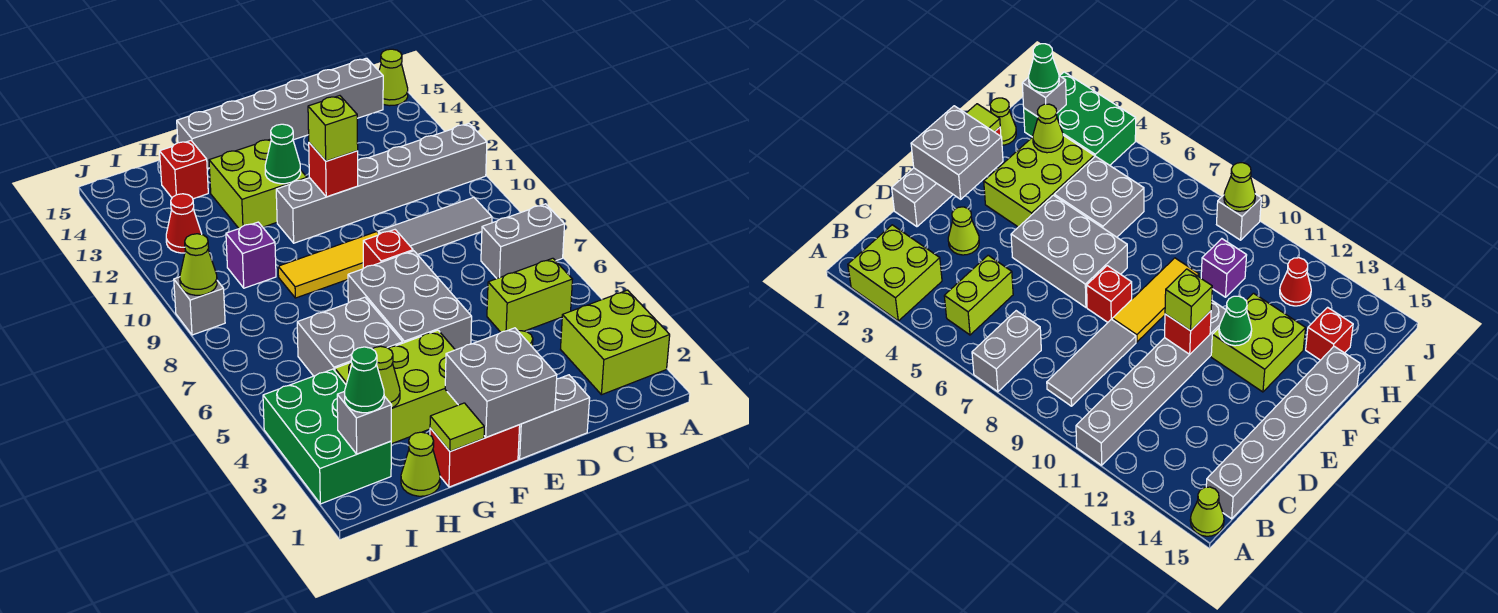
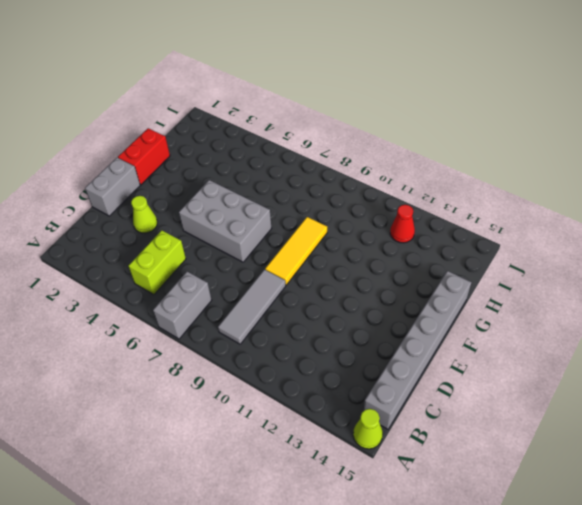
none -> lime 2x2 brick [561,290,670,395]
none -> grey 1x6 brick [276,124,487,243]
none -> red 1x1 brick [363,230,413,268]
none -> lime 2x3 brick [335,330,458,444]

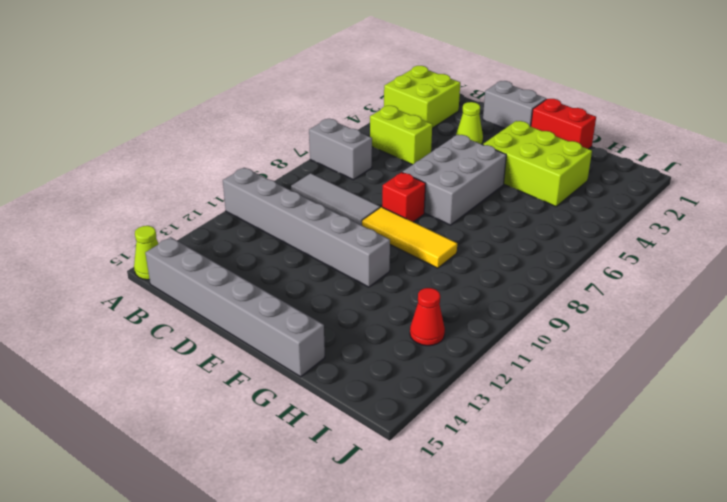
none -> lime 2x2 brick [209,139,307,229]
none -> grey 2x2 brick [297,297,403,376]
none -> lime 1x1 cone [401,432,440,496]
none -> purple 1x1 brick [226,222,276,288]

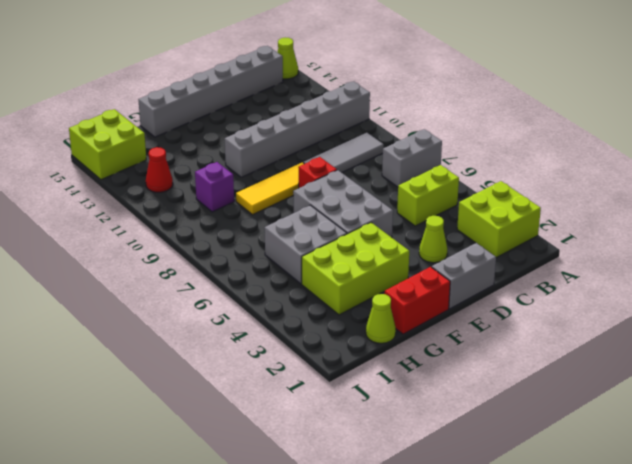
lime 2x2 brick [69,109,146,180] -> lime 2x2 brick moved to [209,139,307,229]
none -> red 1x1 brick [160,141,208,199]
none -> green 2x3 brick [263,369,391,504]
none -> grey 1x1 brick [174,277,225,335]
none -> grey 2x2 brick [445,328,557,437]

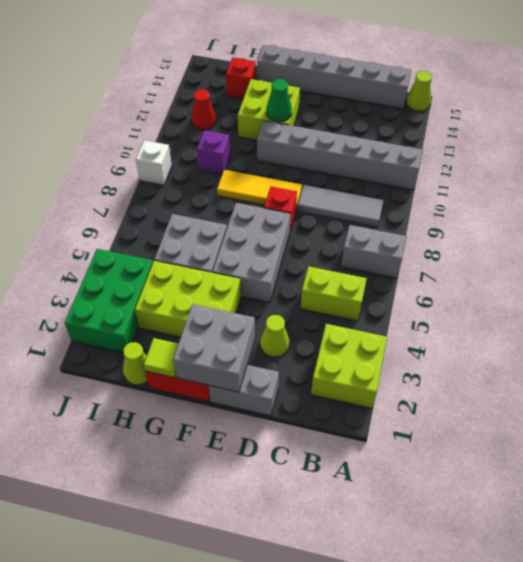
white 1x1 brick [136,140,172,185] -> grey 1x1 brick [174,277,225,335]
none -> red 1x1 brick [309,143,358,197]
none -> lime 1x1 cone [373,346,400,408]
none -> grey 1x1 brick [337,392,392,454]
none -> lime 1x1 cone [180,234,217,295]

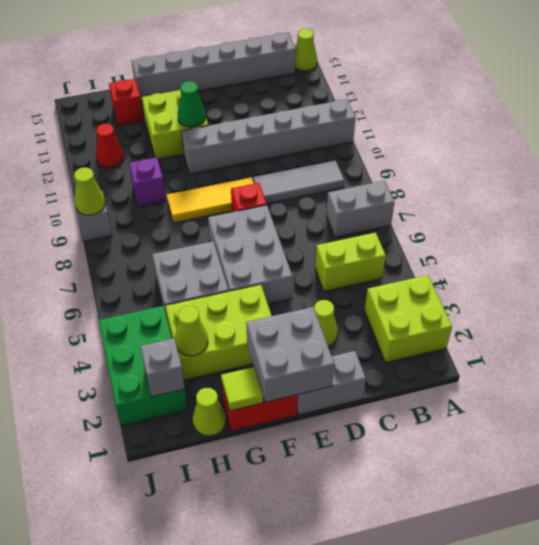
none -> red 1x1 brick [309,143,358,197]
none -> lime 1x1 brick [308,96,358,161]
none -> green 1x1 cone [344,347,384,413]

